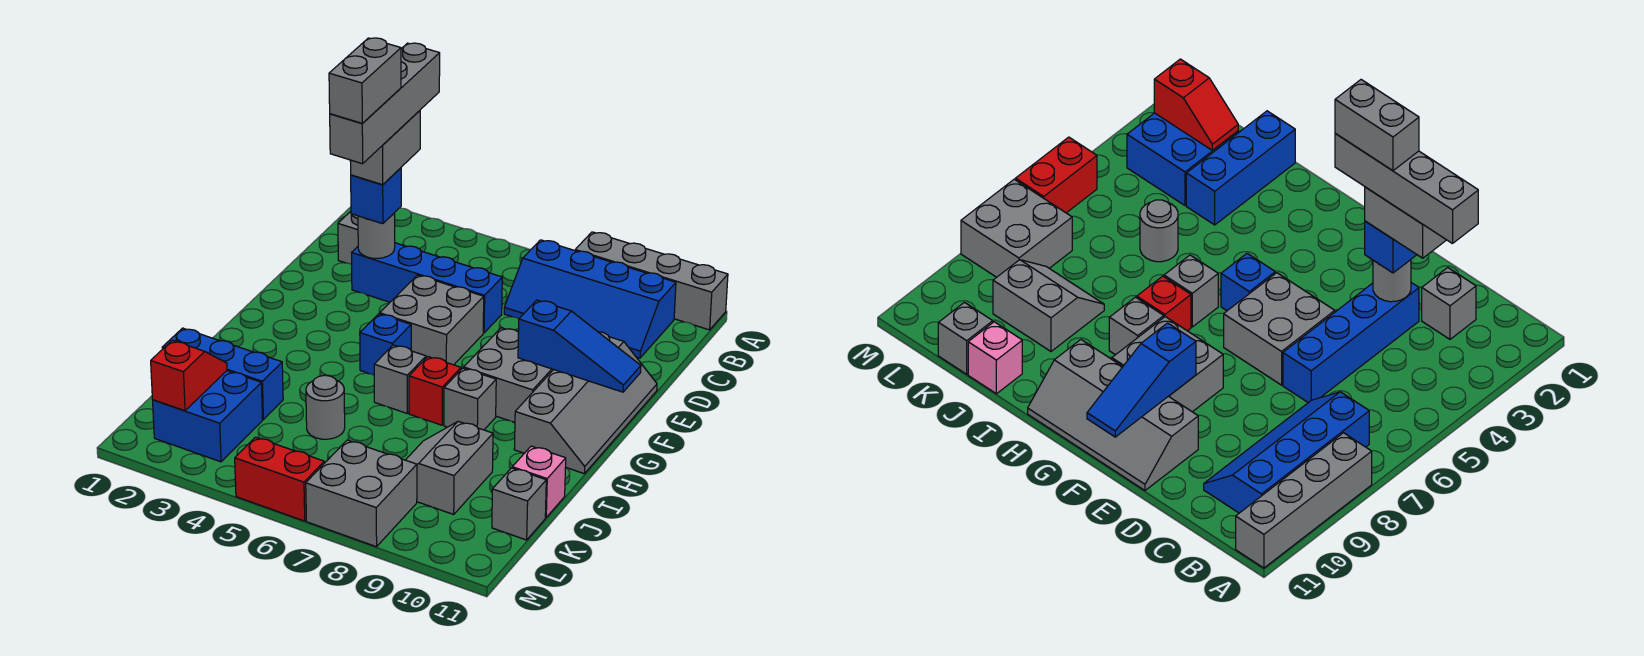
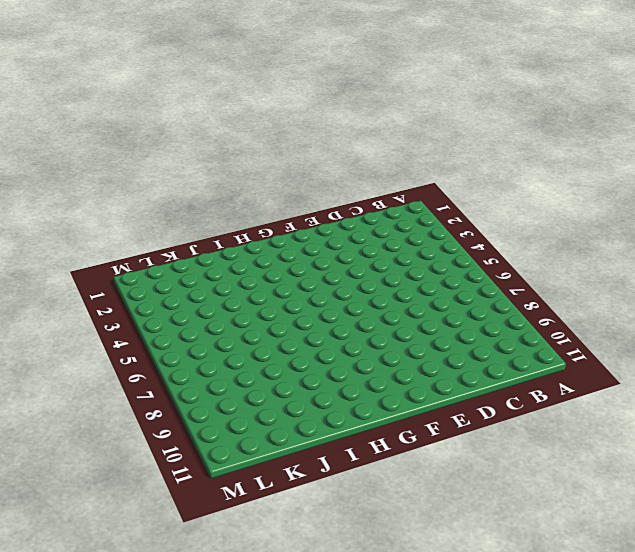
none -> grey 1x4 brick [575,232,728,330]
none -> blue 2x4 slope [504,240,676,358]
none -> grey 1x1 brick [338,211,358,265]

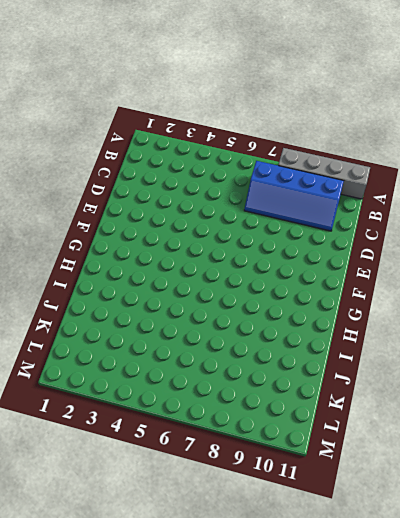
none -> grey 1x1 brick [338,211,358,265]
none -> blue 1x4 brick [352,243,502,333]
none -> grey 2x2 brick [380,275,484,365]

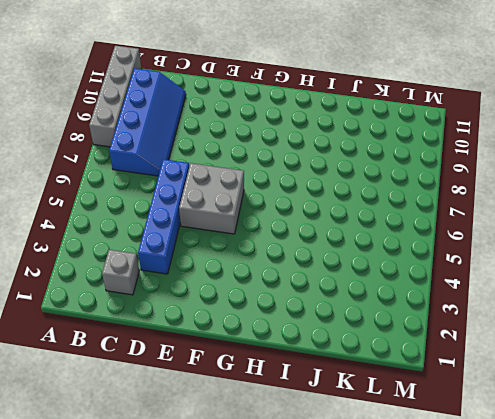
none -> grey 2x4 slope [514,332,657,474]
none -> grey 2x2 brick [464,328,553,422]
none -> blue 1x1 brick [360,314,411,375]

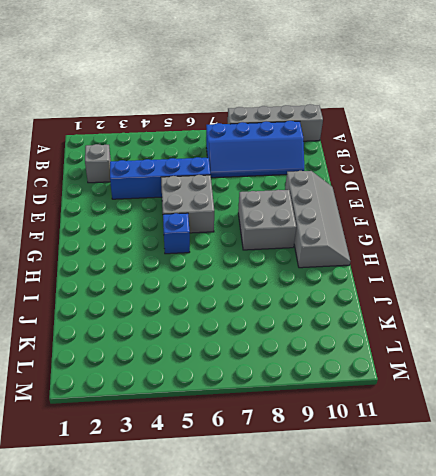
none -> grey 1x1 brick [374,345,426,413]
none -> red 1x1 brick [409,357,461,425]
none -> grey 1x1 brick [444,368,496,430]

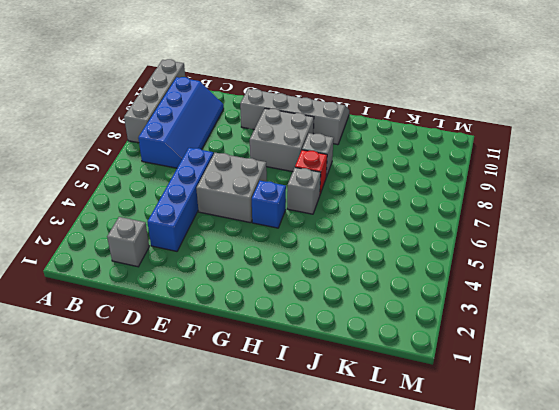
none -> blue 1x3 brick [162,328,283,419]
none -> grey 1x1 round brick [306,375,345,439]
none -> grey 2x2 slope [406,421,493,514]

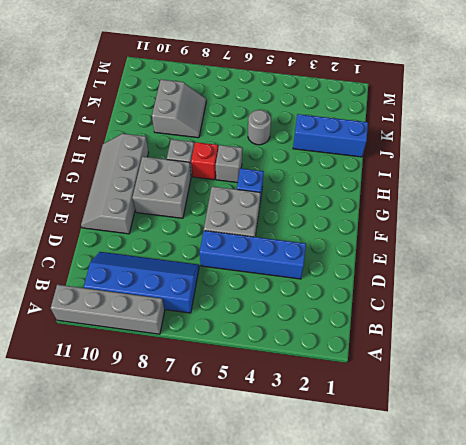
none -> grey 1x1 brick [338,211,358,265]
none -> pink 1x1 brick [512,446,566,517]
none -> blue 2x2 brick [153,371,262,462]

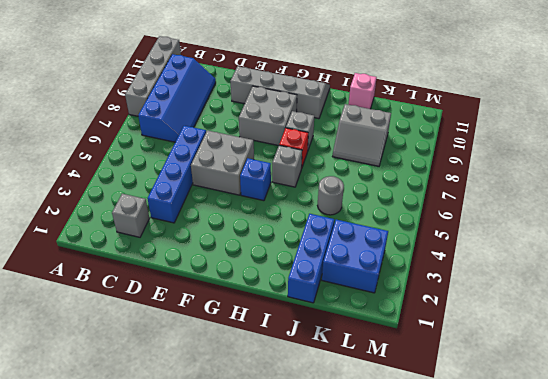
none -> grey 1x1 brick [492,468,546,540]
none -> grey 2x2 brick [306,440,417,547]
none -> red 1x2 brick [235,437,324,521]

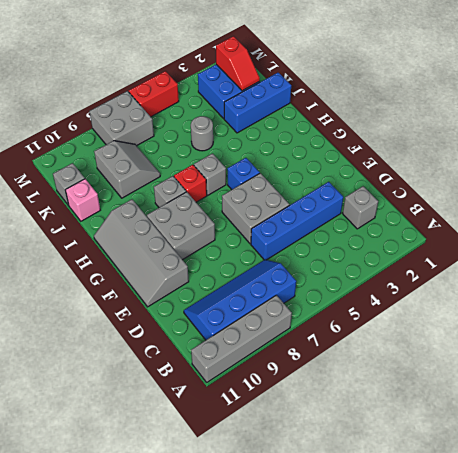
none -> grey 1x1 round brick [358,213,395,258]
none -> blue 1x3 slope [518,300,641,392]
none -> blue 1x1 brick [351,168,401,224]

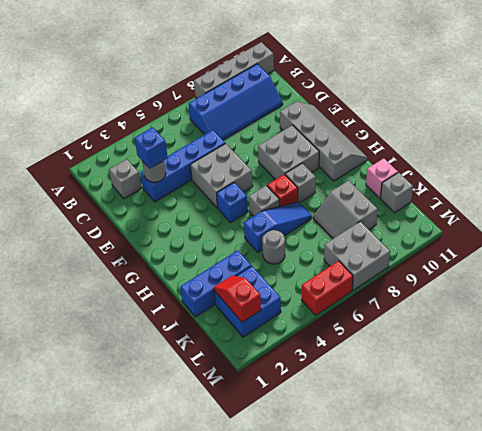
blue 1x3 slope [244,202,312,252] -> blue 1x3 slope moved to [518,300,641,392]
none -> grey 1x2 brick [350,111,420,185]
none -> grey 1x4 brick [330,43,440,164]
none -> grey 1x2 brick [329,38,401,123]

